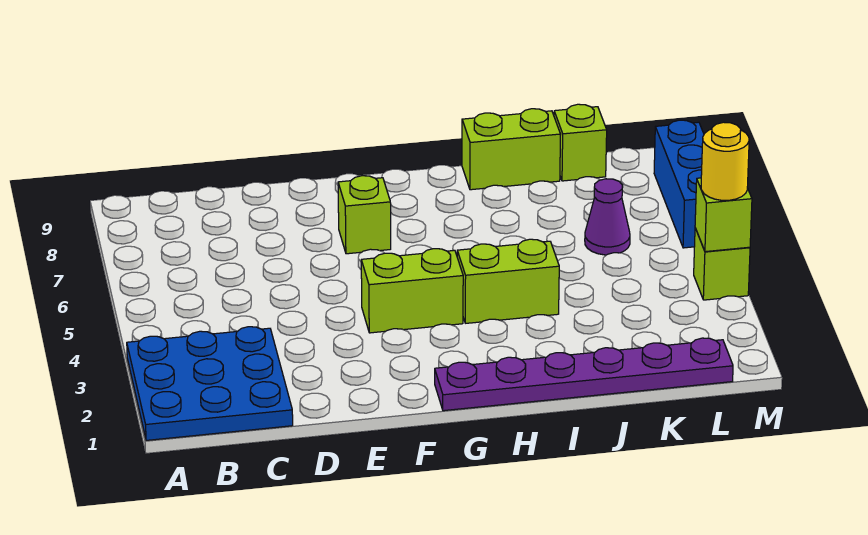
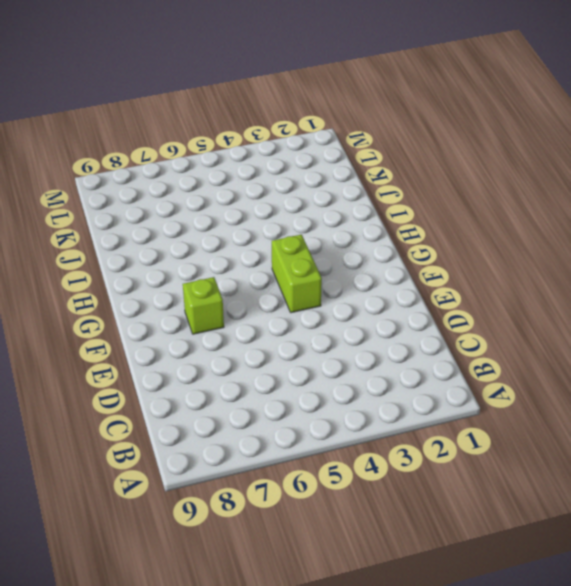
none -> blue 3x3 plate [127,327,293,440]
none -> purple 1x6 plate [435,338,733,411]
none -> lime 1x2 brick [457,239,559,323]

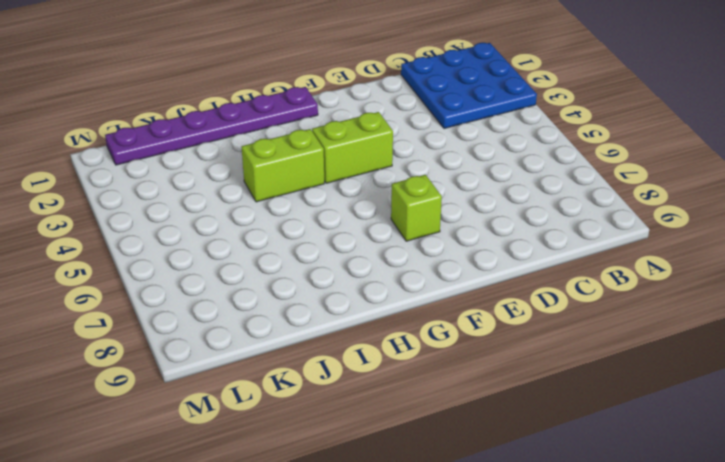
none -> lime 1x2 brick [462,109,561,190]
none -> purple 1x1 cone [585,179,630,255]
none -> lime 1x1 brick [554,104,607,181]

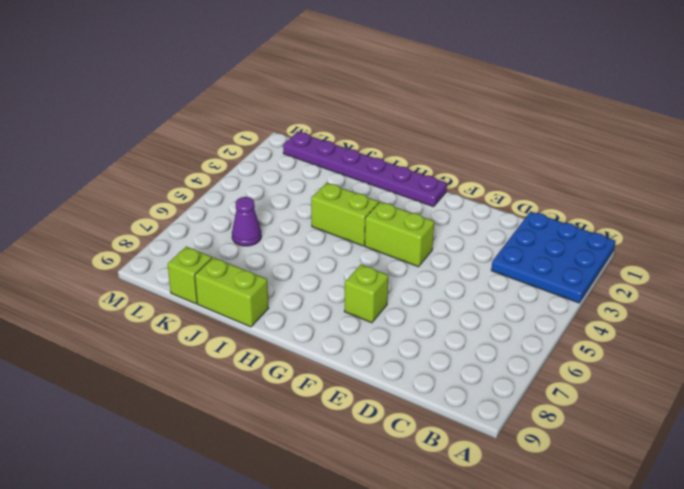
none -> lime 1x1 brick [694,228,750,300]
none -> blue 1x3 brick [654,120,704,248]
none -> lime 1x1 brick [695,178,752,252]

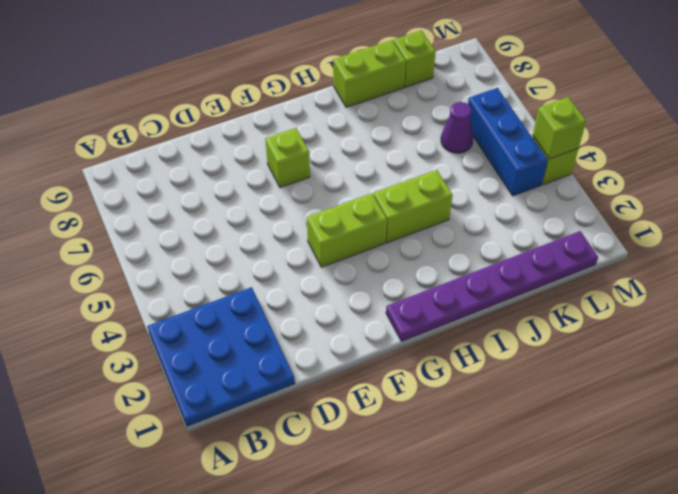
blue 1x3 brick [468,88,548,196] -> blue 1x3 brick moved to [654,120,704,248]
none -> yellow 1x1 round brick [701,122,749,200]

